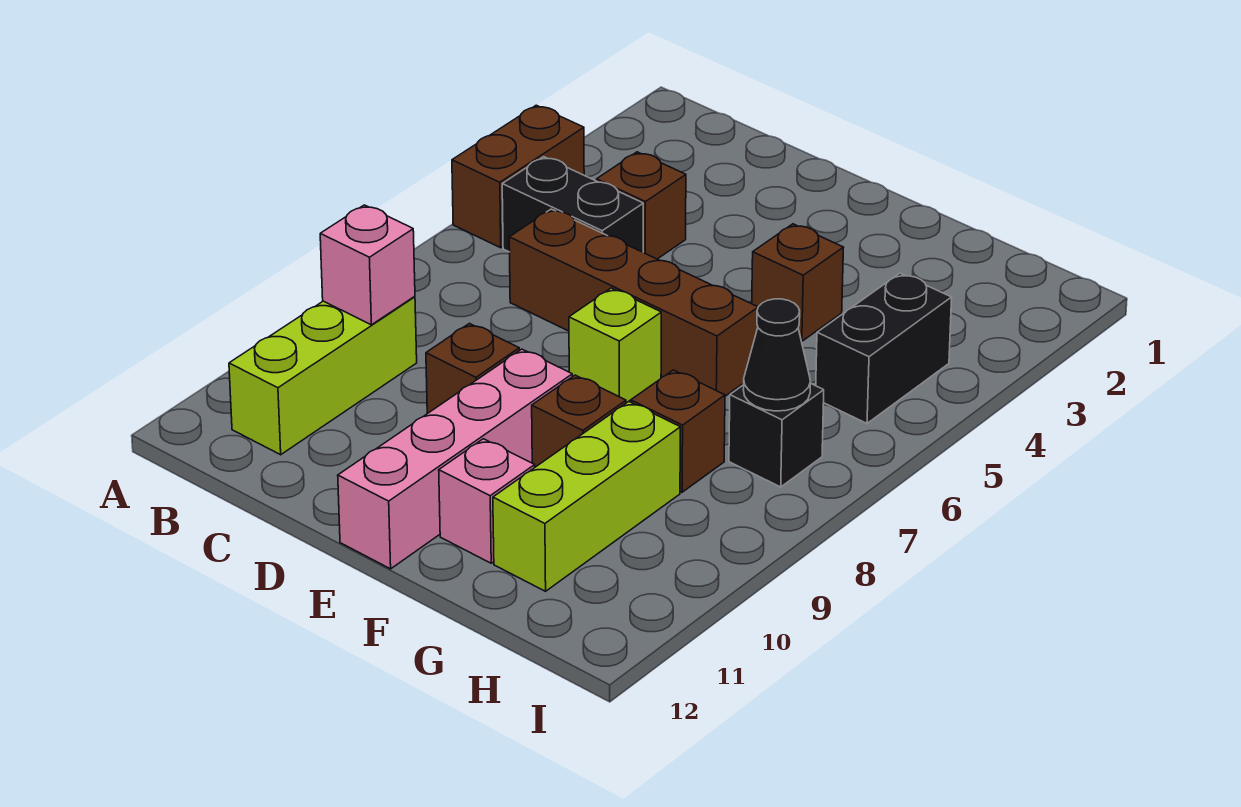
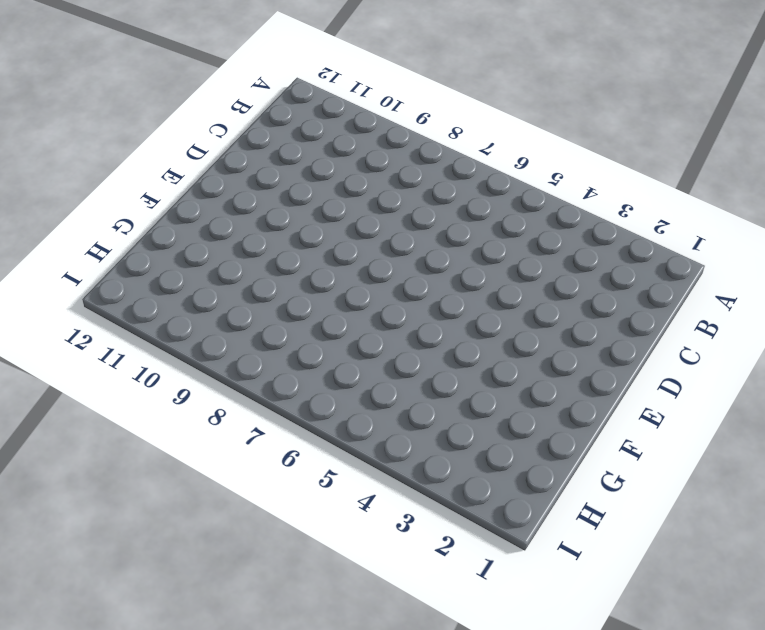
none -> brown 1x2 brick [452,105,584,248]
none -> black 1x2 brick [502,157,643,252]
none -> lime 1x3 brick [229,296,417,455]

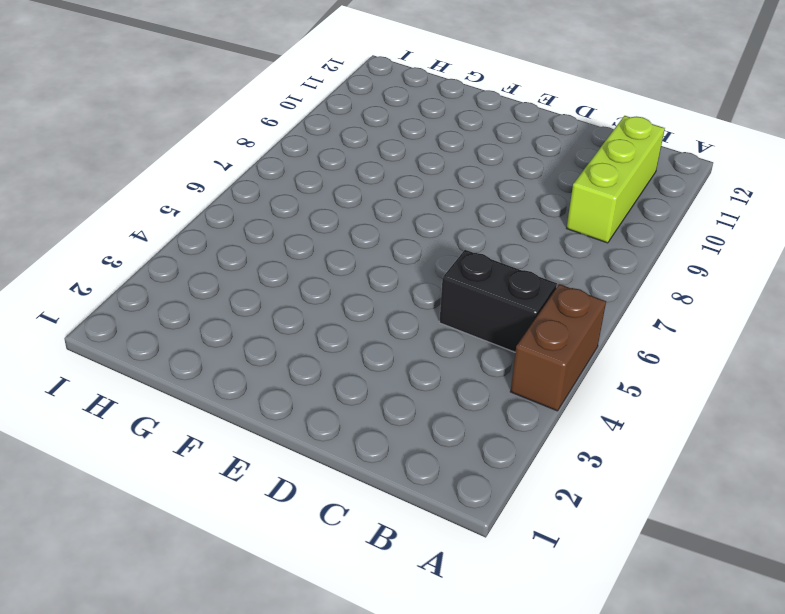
none -> brown 1x1 brick [597,152,686,259]
none -> brown 1x4 brick [509,209,758,396]
none -> brown 1x1 brick [426,324,519,414]

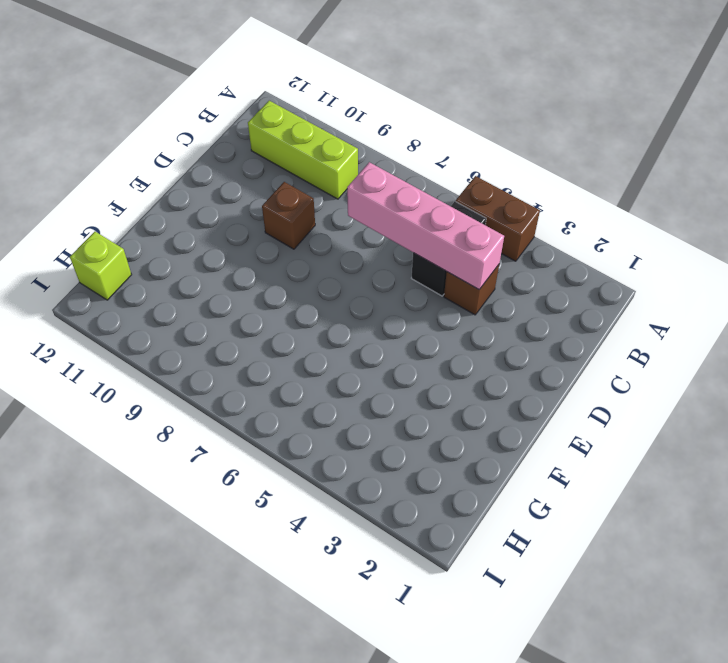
pink 1x4 brick [347,162,504,289] -> pink 1x4 brick moved to [338,349,572,569]
lime 1x1 brick [70,232,132,300] -> lime 1x1 brick moved to [569,288,661,403]
none -> brown 1x4 brick [509,209,758,396]
none -> brown 1x1 brick [752,224,844,341]
none -> brown 1x1 brick [532,375,626,467]

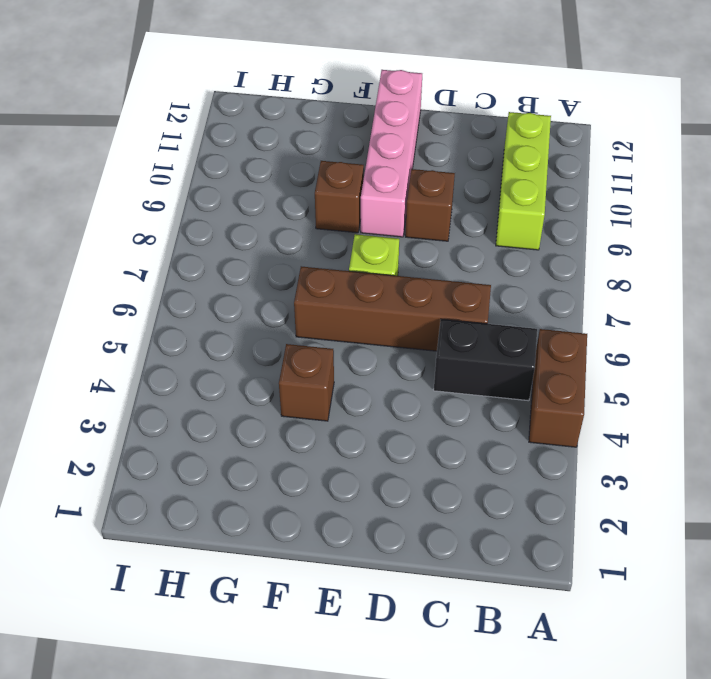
none -> brown 1x1 brick [597,152,686,259]
none -> pink 1x1 brick [439,439,535,563]
none -> brown 1x1 brick [631,370,725,492]

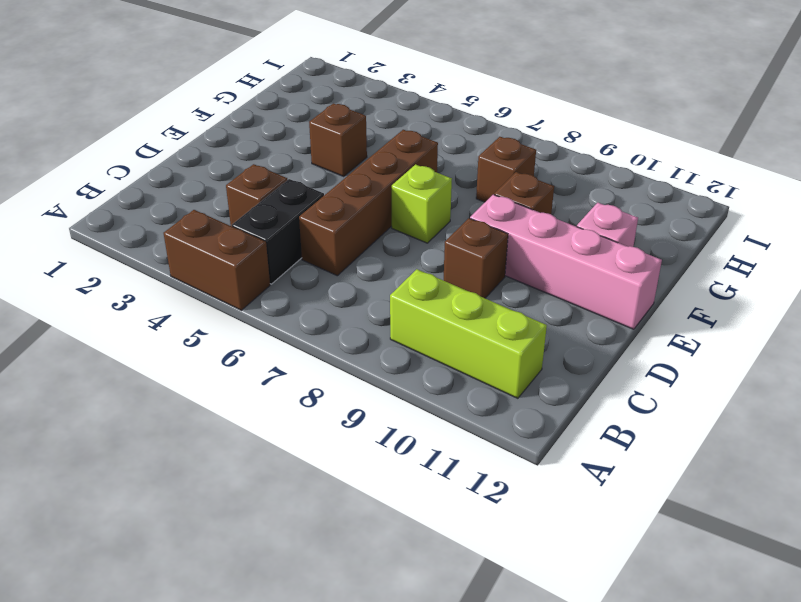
none -> lime 1x3 brick [493,402,680,591]
none -> black 1x2 brick [816,273,952,423]
none -> black 1x1 brick [729,383,824,487]

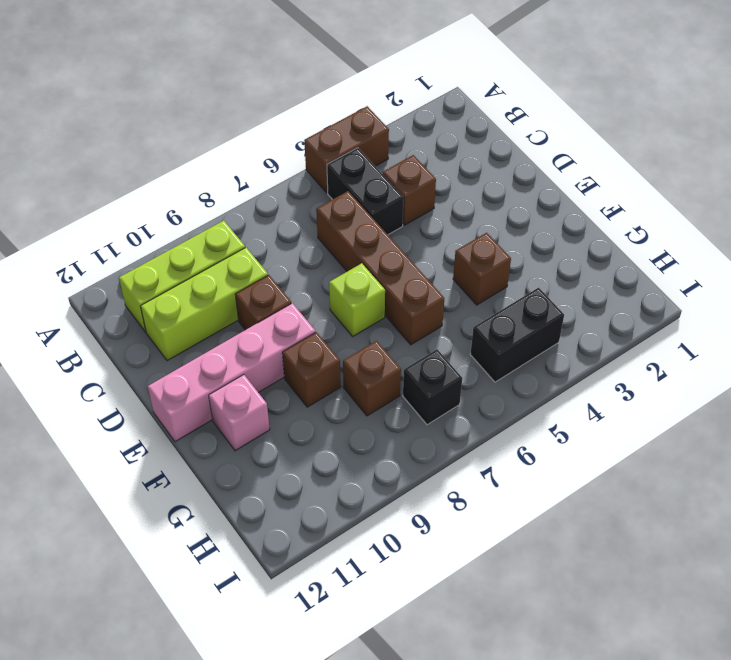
lime 1x3 brick [141,248,268,361] -> lime 1x3 brick moved to [493,402,680,591]
none -> pink 1x1 brick [320,205,415,325]
none -> black 1x1 cone [743,299,811,411]

